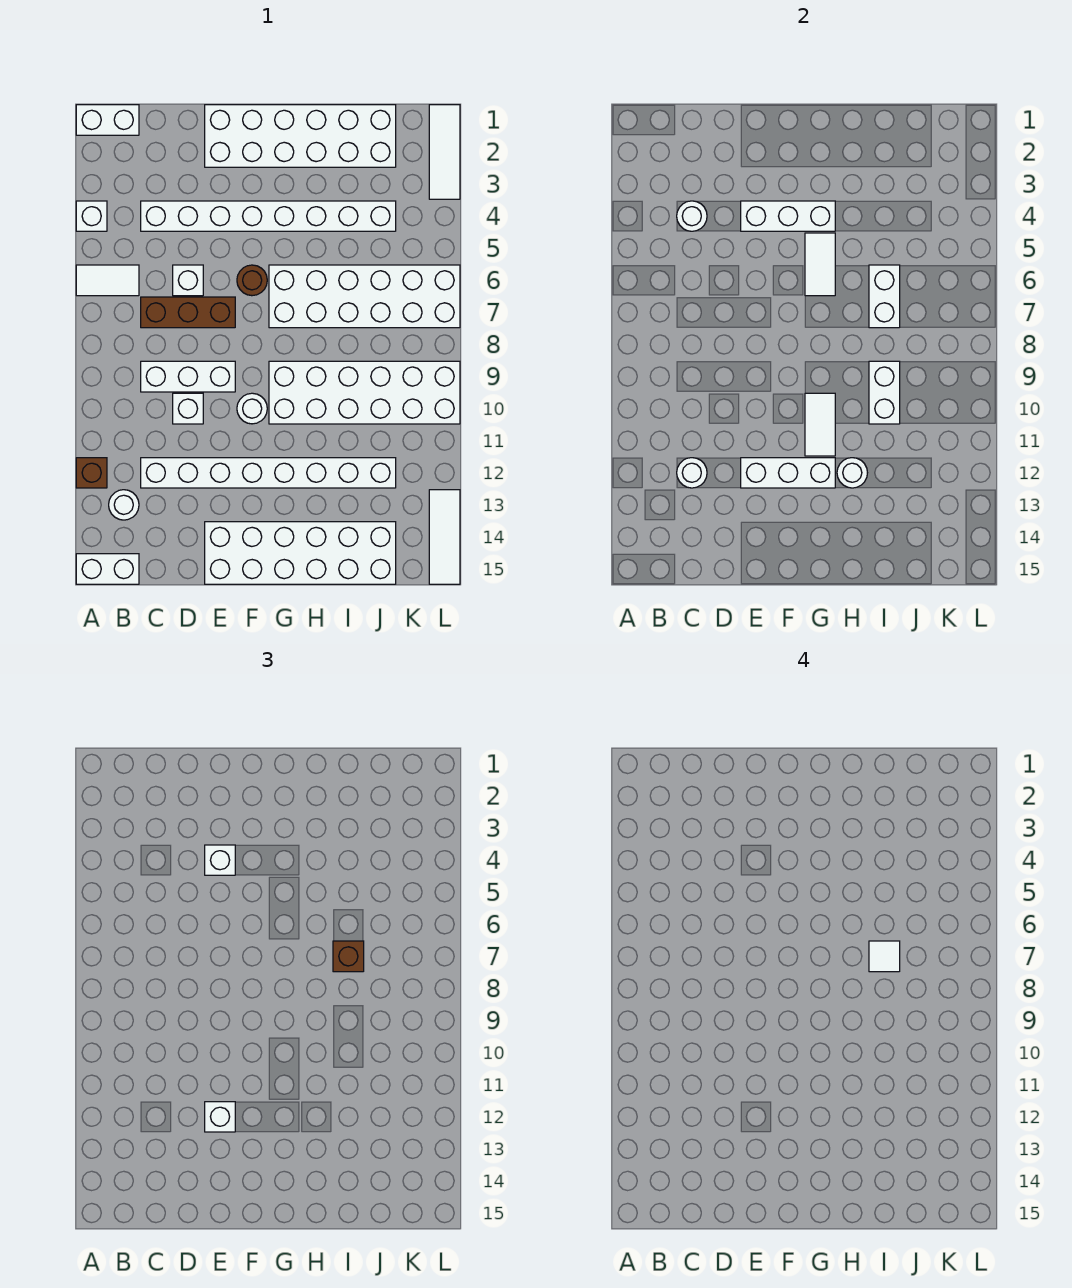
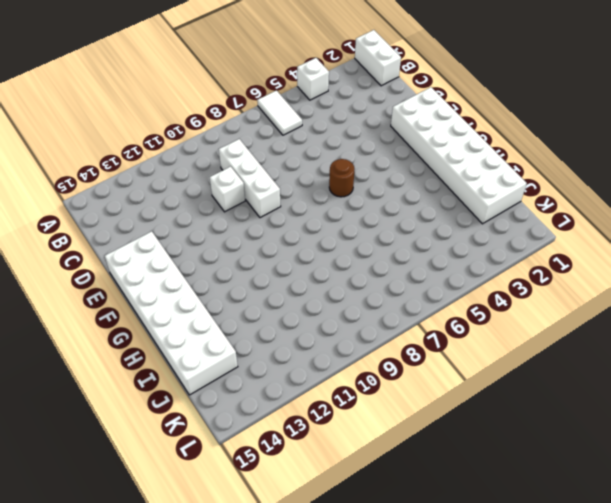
none -> brown 1x1 brick [76,458,107,488]
none -> white 1x2 brick [76,554,139,584]
none -> white 1x1 round brick [109,490,139,520]
none -> white 1x8 brick [141,201,396,231]

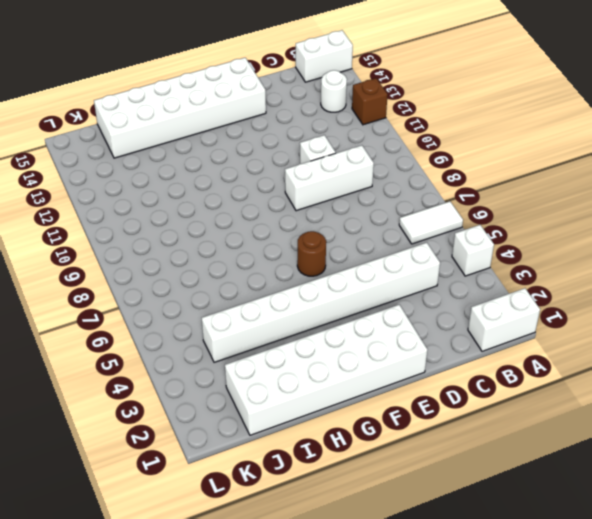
none -> brown 1x3 brick [141,297,235,328]
none -> white 1x8 brick [141,458,396,488]
none -> white 1x1 brick [173,265,203,296]
none -> white 1x1 round brick [237,393,267,424]

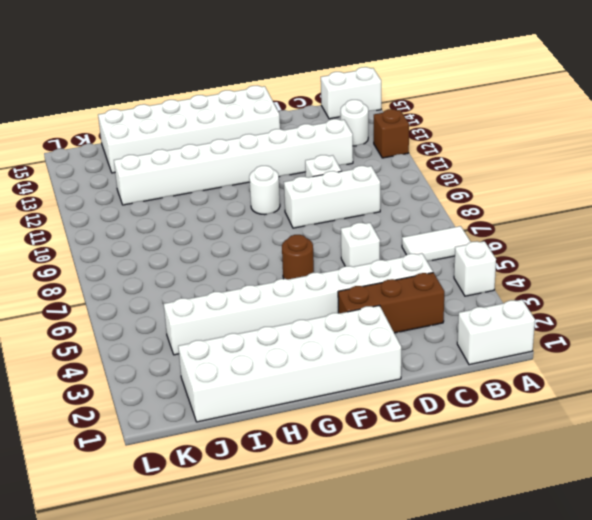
brown 1x3 brick [338,273,444,333] -> brown 1x3 brick moved to [141,297,235,328]
none -> white 2x6 brick [269,265,460,328]
none -> white 2x6 brick [269,361,460,424]
none -> white 1x3 tile [429,105,460,199]
none -> white 1x3 tile [429,490,460,584]

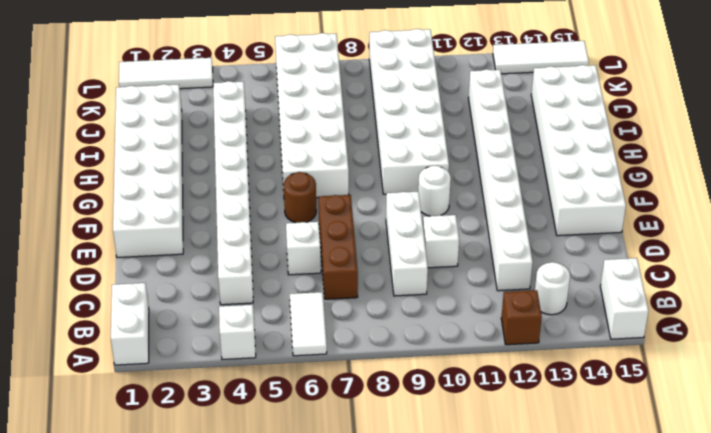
none -> white 1x1 round brick [677,201,707,231]
none -> white 1x1 round brick [677,458,707,488]
none -> white 1x3 brick [741,201,835,231]
none -> white 1x3 brick [741,458,835,488]

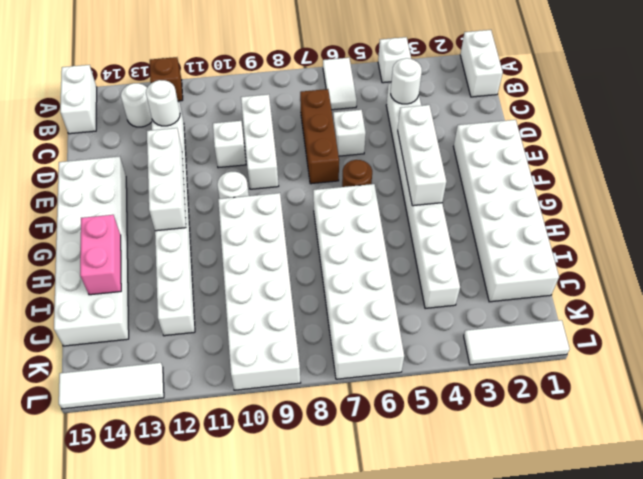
pink 1x2 brick [80,215,121,295] -> none
none -> white 1x2 tile [805,233,835,296]
none -> white 1x2 tile [805,393,835,456]
none -> white 1x1 round brick [837,458,867,488]
none -> white 1x2 brick [869,265,900,328]

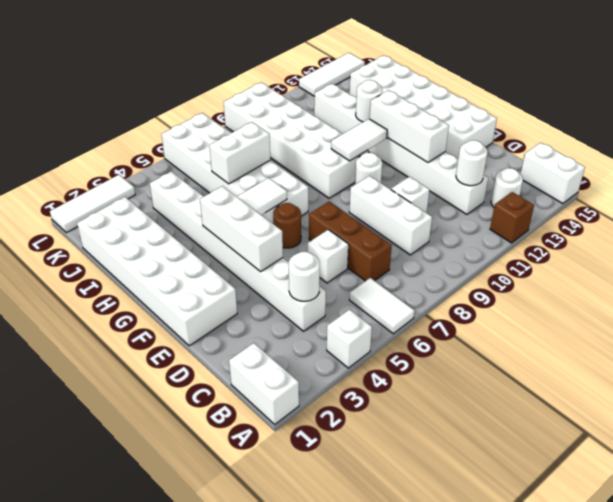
none -> white 1x2 brick [869,361,900,424]
none -> white 1x1 brick [205,845,235,875]
none -> white 1x1 brick [205,1102,235,1132]
none -> brown 1x1 brick [333,941,364,972]

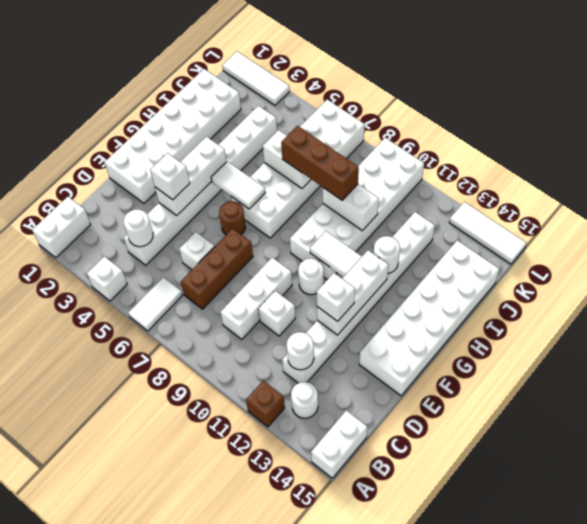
brown 1x3 brick [281,126,359,200] -> brown 1x1 brick [333,941,364,972]
none -> white 1x1 tile [869,941,900,972]

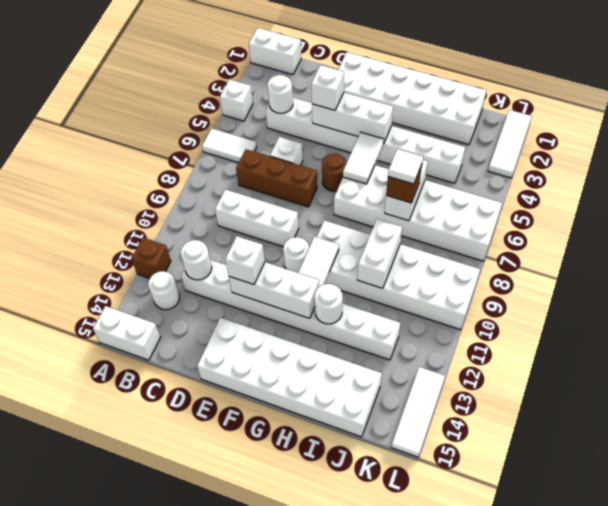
none -> white 1x1 brick [173,393,203,424]

